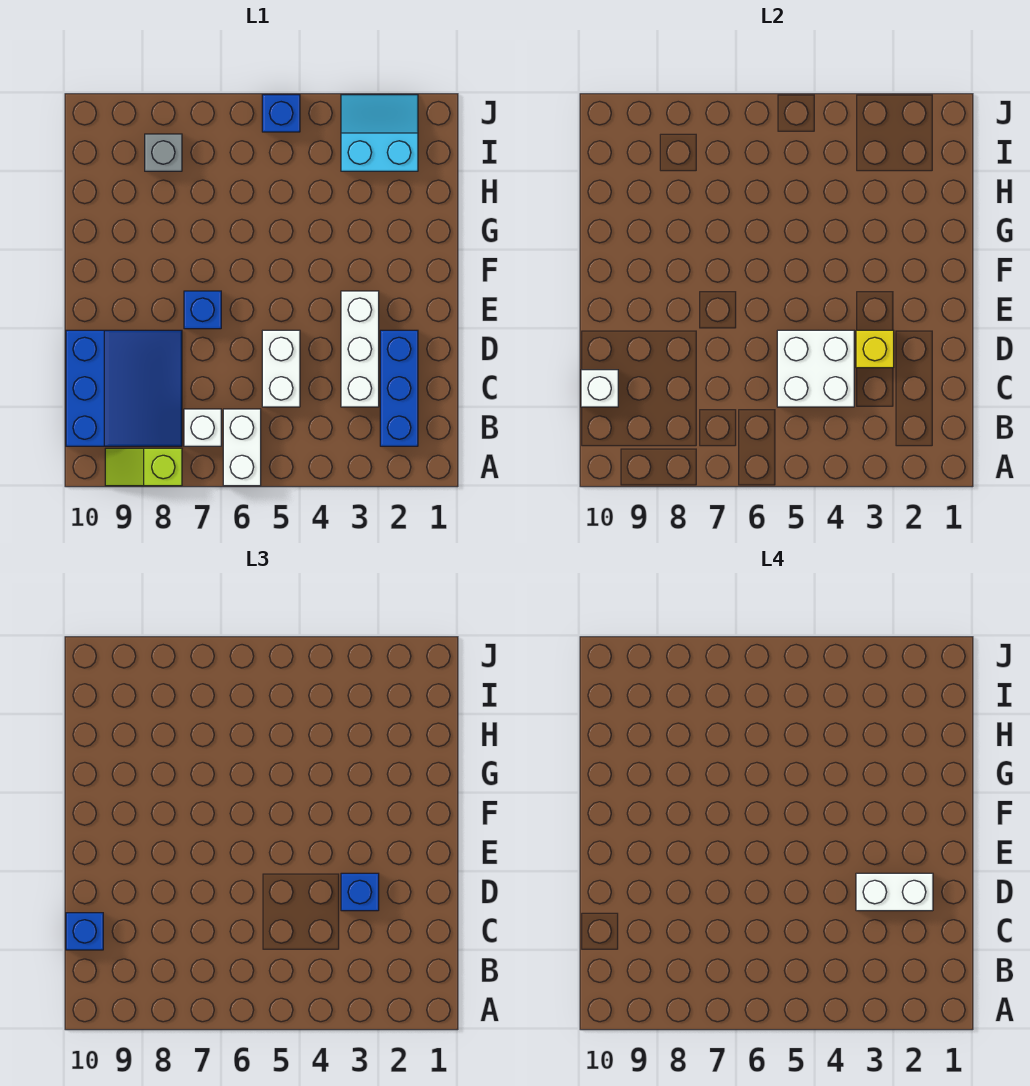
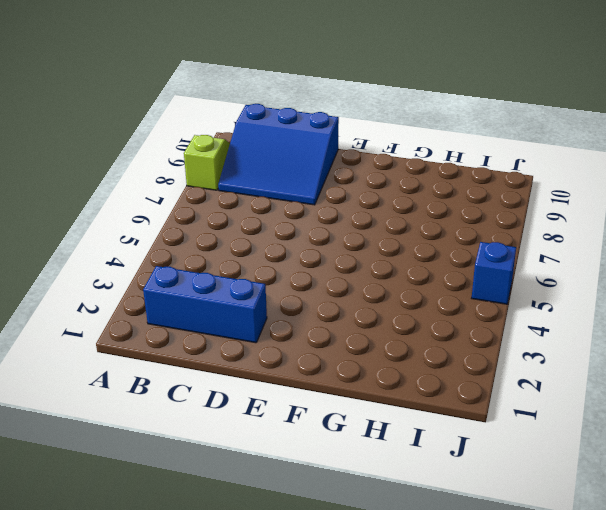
none -> white 1x2 brick [223,409,261,486]
none -> white 1x1 brick [184,409,221,446]
none -> white 1x3 brick [341,291,379,407]

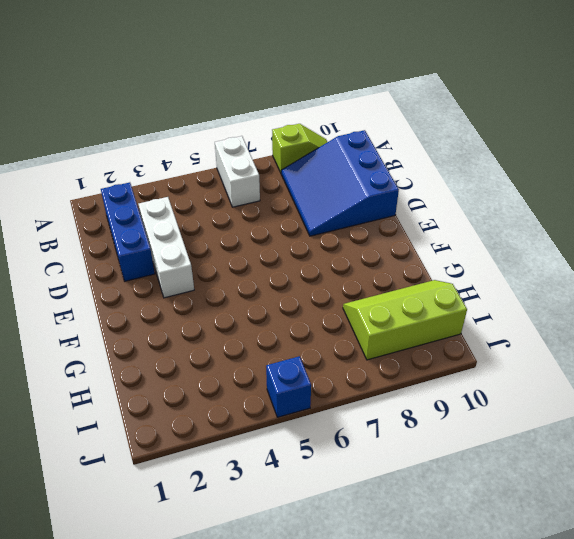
lime 2x3 slope [343,280,467,360] -> grey 1x1 brick [145,134,182,171]
none -> white 1x1 brick [184,409,221,446]
none -> white 1x2 brick [262,330,300,407]
none -> blue 1x1 brick [184,291,221,329]

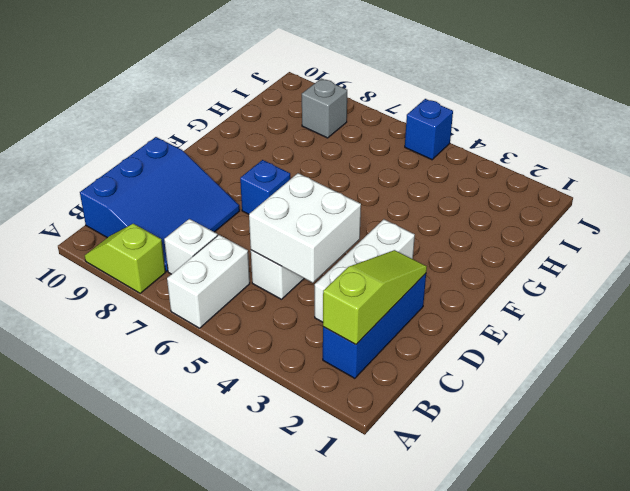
lime 1x3 slope [323,250,427,345] -> none
none -> cyan 2x2 slope [341,95,418,171]
none -> white 1x1 brick [581,370,618,407]
none -> yellow 1x1 brick [856,330,894,368]

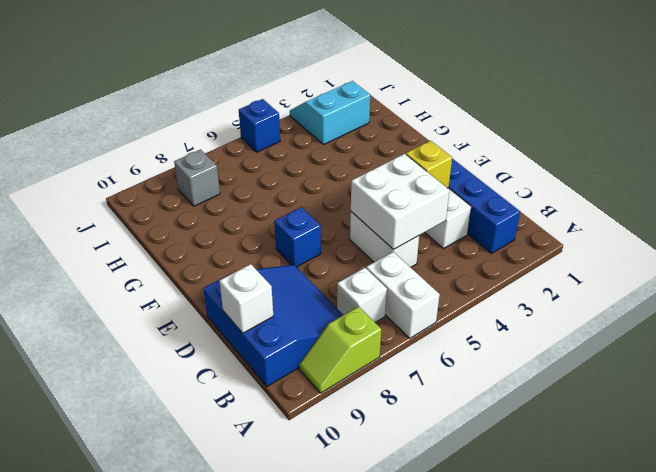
none -> blue 1x1 brick [66,913,103,950]
none -> blue 1x1 brick [341,873,379,911]
none -> white 1x2 brick [856,873,933,911]

